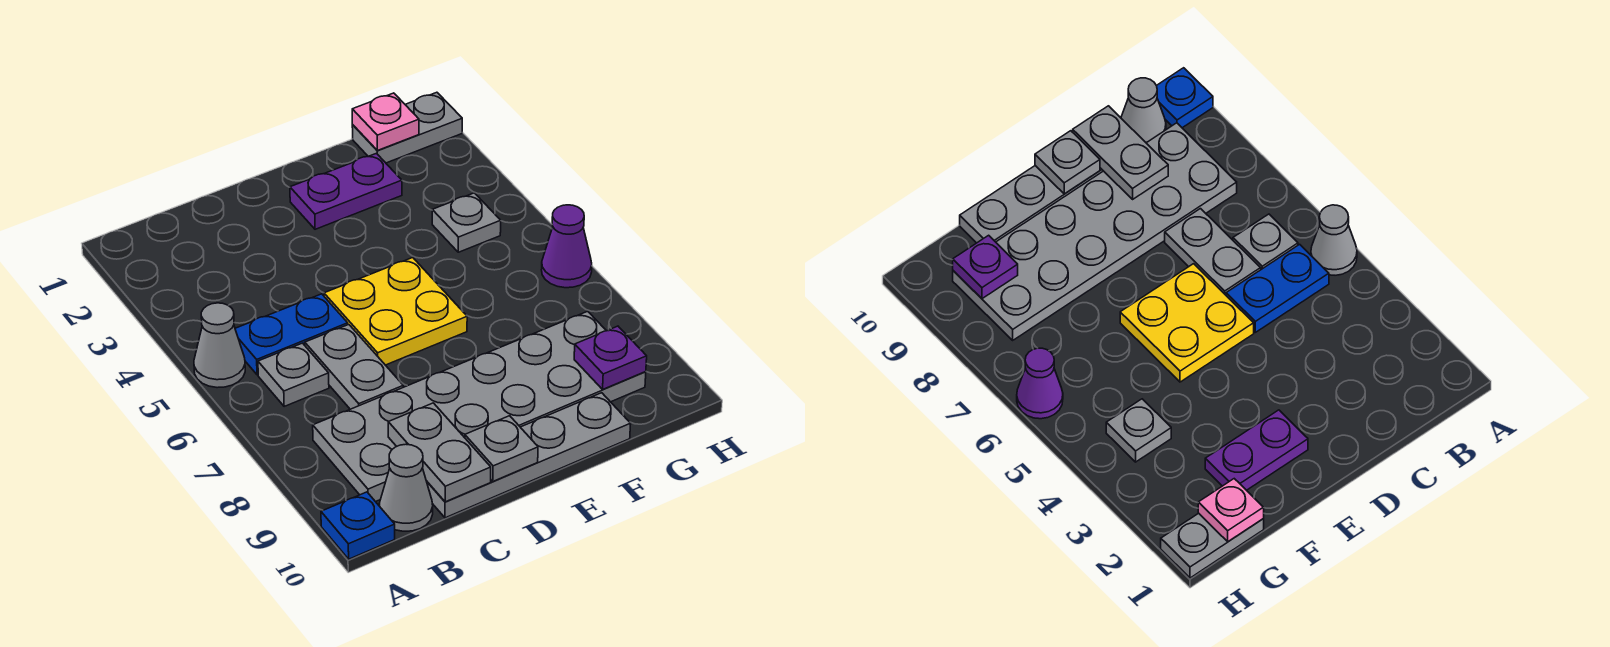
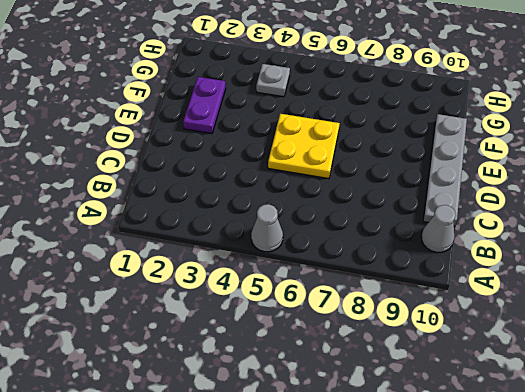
none -> blue 1x1 plate [321,492,395,559]
none -> blue 1x2 plate [235,294,348,375]
none -> grey 1x1 plate [258,343,329,406]

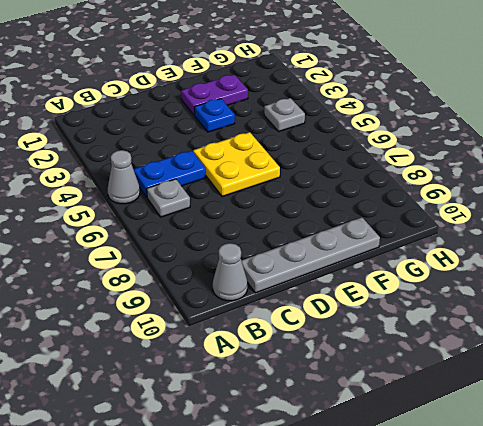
blue 1x1 plate [194,99,235,132] -> blue 1x1 plate moved to [321,492,395,559]
none -> grey 2x6 plate [313,311,646,502]
none -> grey 1x2 plate [305,325,403,409]
none -> grey 1x2 plate [352,92,462,163]

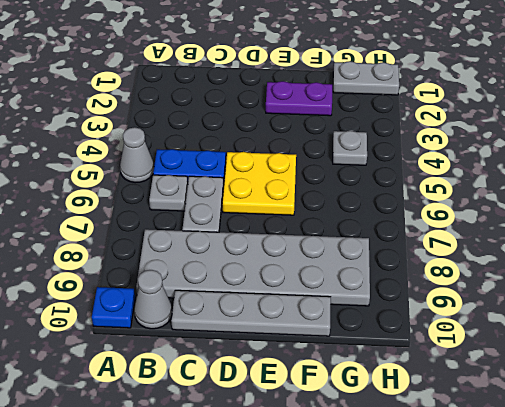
none -> purple 1x1 cone [541,205,592,288]
none -> grey 1x2 plate [388,403,491,502]
none -> grey 1x1 plate [465,416,538,481]

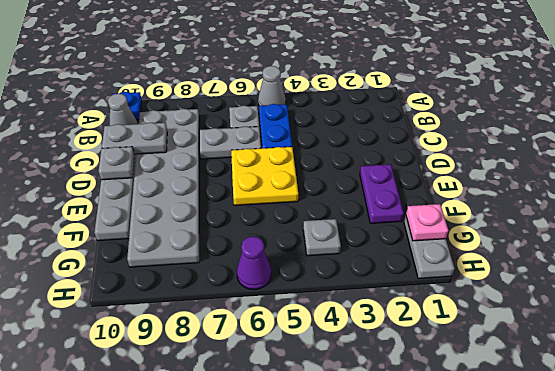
none -> purple 1x1 plate [574,326,647,389]

